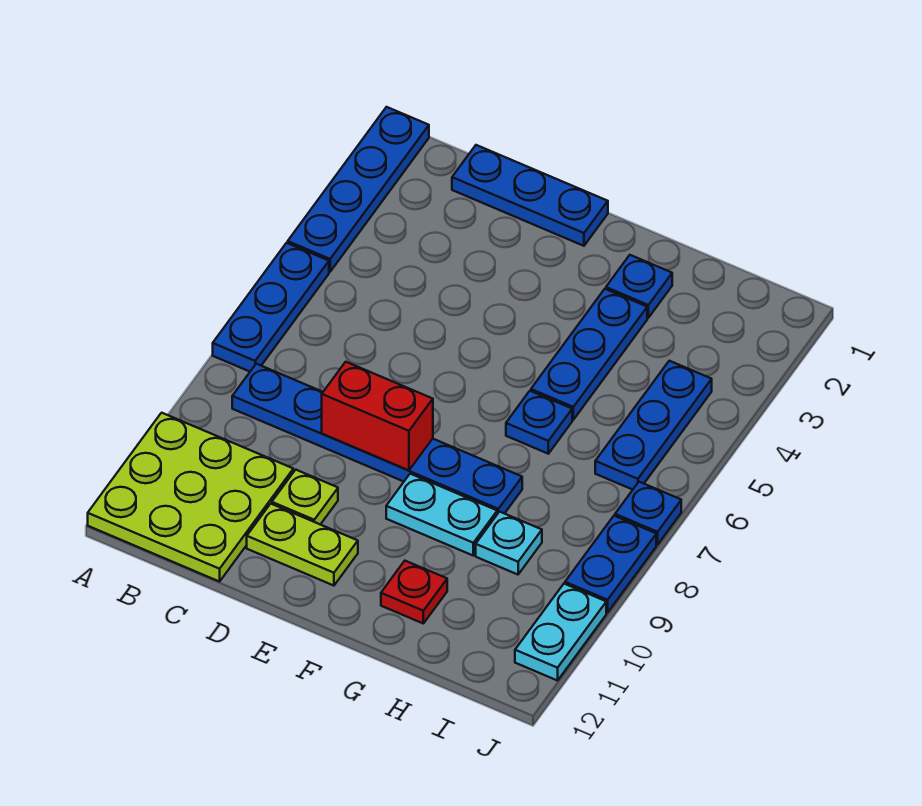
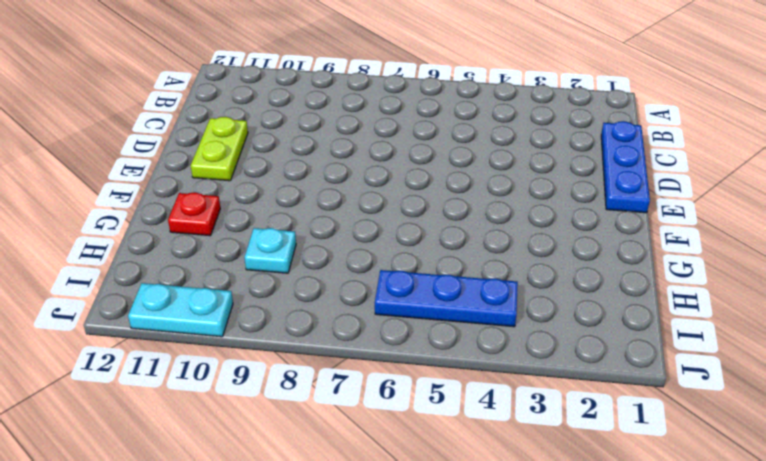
none -> blue 1x4 plate [288,107,429,272]
none -> blue 1x3 plate [213,243,329,372]
none -> lime 3x3 plate [88,413,293,582]

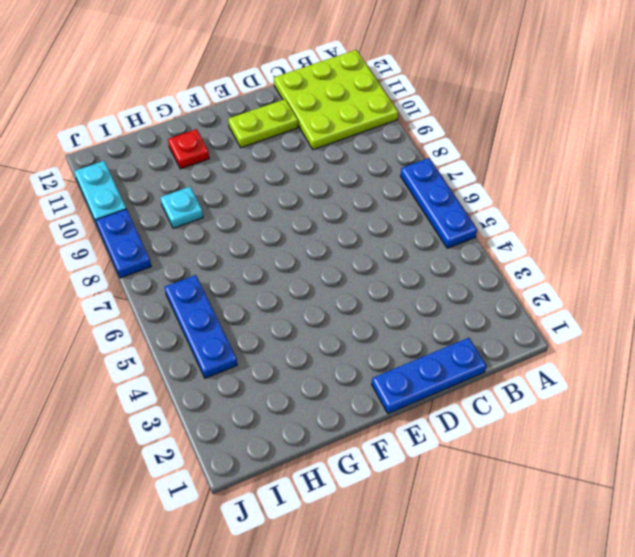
none -> blue 1x4 plate [288,107,429,272]
none -> blue 1x6 plate [232,364,522,514]
none -> lime 1x1 plate [272,470,338,524]

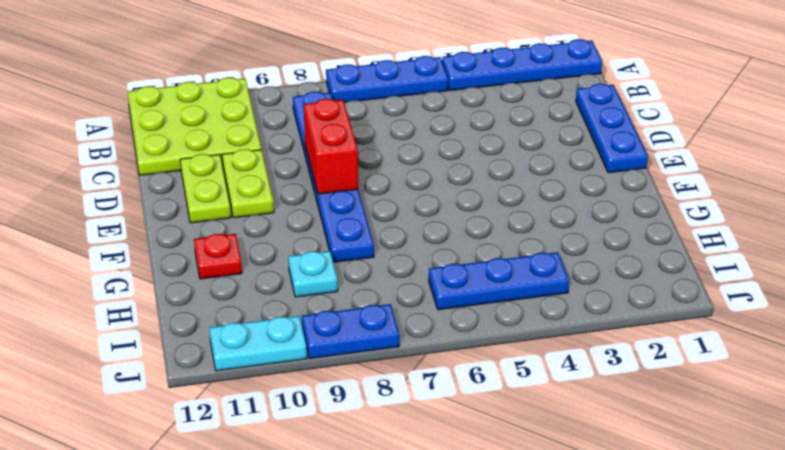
lime 1x2 plate [222,149,274,218] -> lime 1x1 plate [272,470,338,524]
none -> cyan 1x2 plate [386,474,497,555]
none -> blue 1x1 plate [606,255,672,318]
none -> blue 1x3 plate [531,289,647,420]

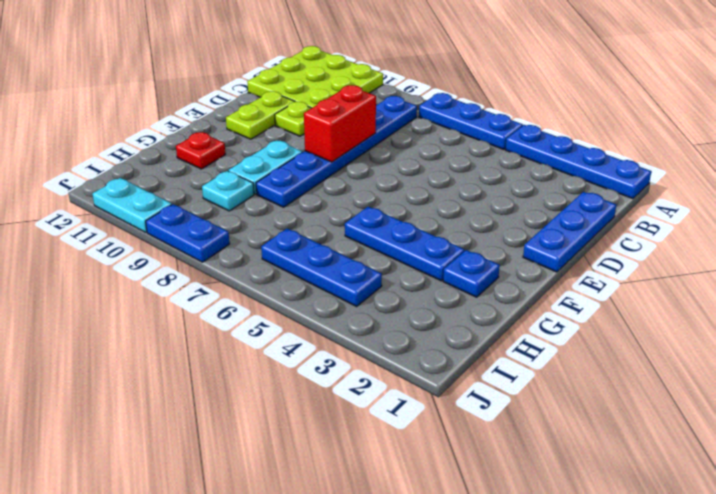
none -> blue 1x1 plate [506,391,572,454]
none -> blue 1x1 plate [615,482,681,545]

